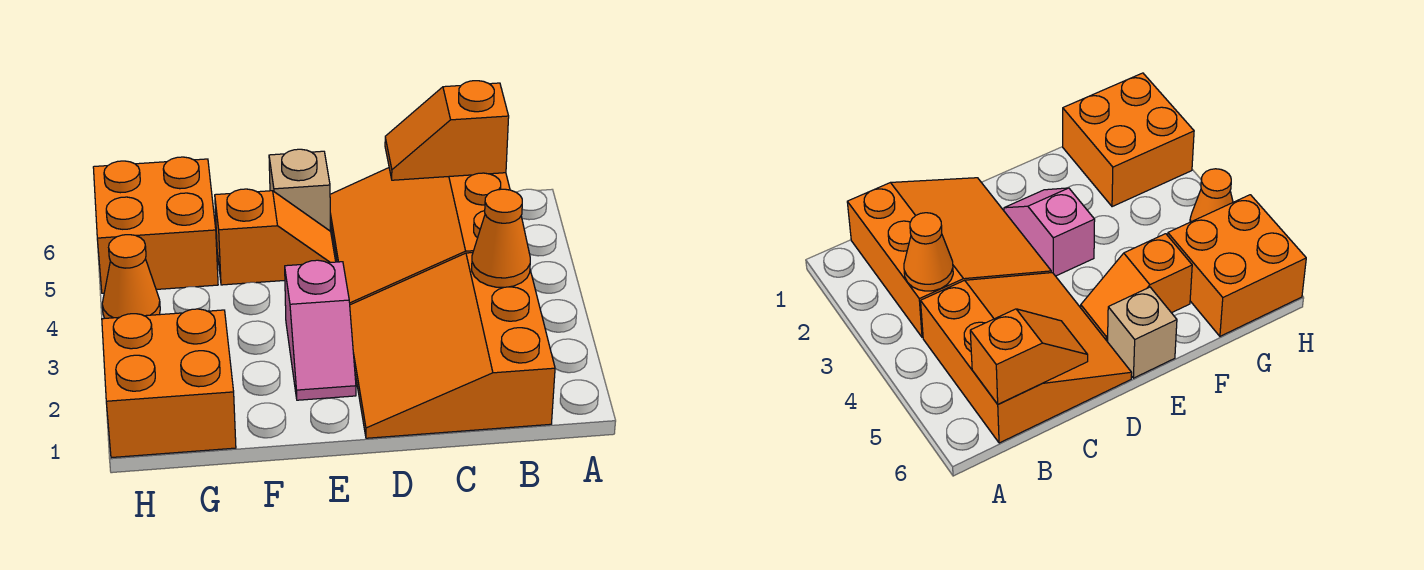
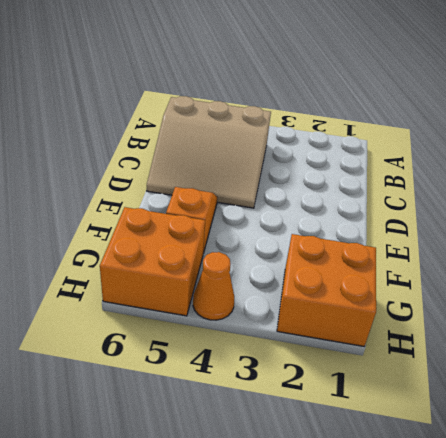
tan 3x3 slope [147,96,271,208] -> orange 3x3 slope [330,168,510,305]
none -> orange 3x3 slope [350,253,555,438]
none -> pink 1x2 slope [285,260,356,400]

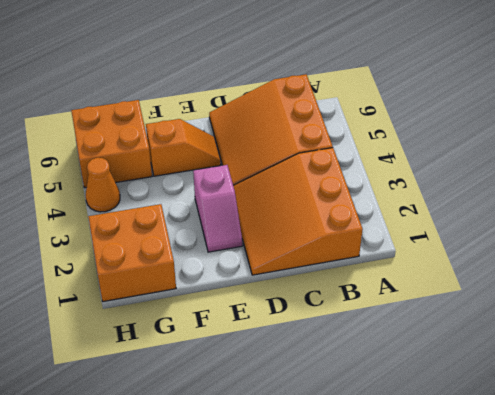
none -> tan 1x1 brick [269,149,330,231]
none -> orange 1x1 cone [472,189,530,287]

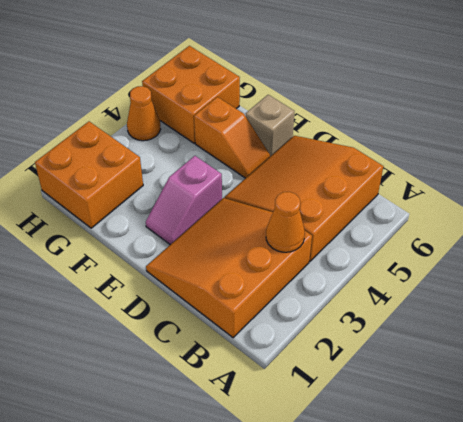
none -> orange 1x2 slope [385,81,509,180]

